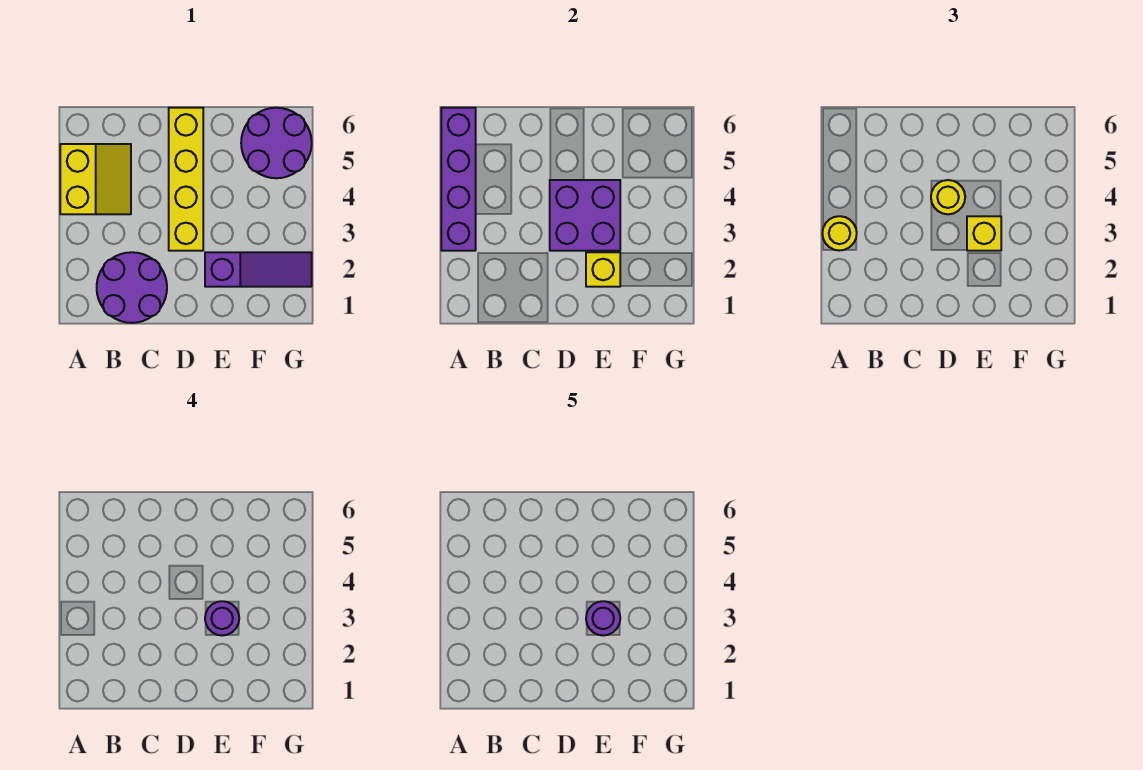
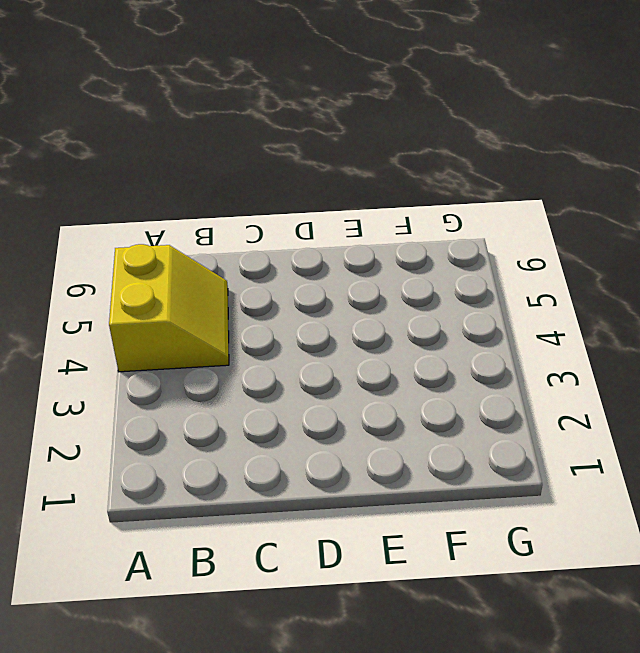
none -> purple 2x2 round brick [97,252,167,323]
none -> yellow 1x4 brick [169,108,203,251]
none -> purple 1x3 slope [205,252,312,287]

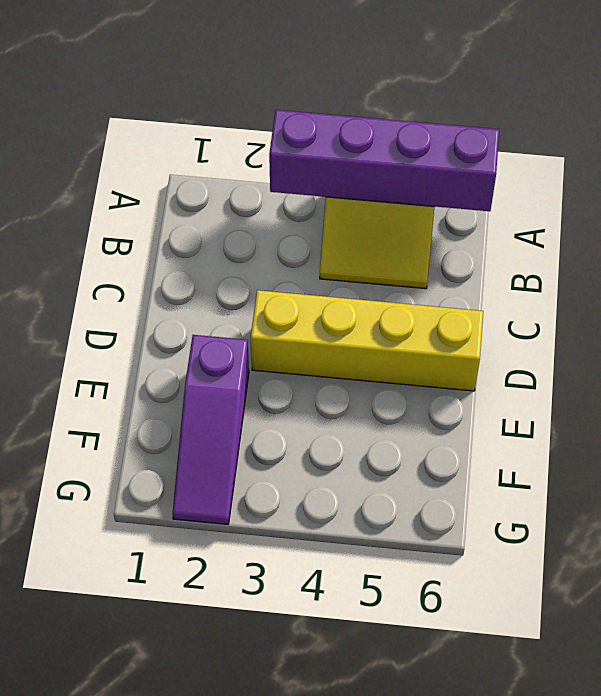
none -> purple 2x2 round brick [97,252,167,323]
none -> purple 2x2 round brick [241,108,312,178]
none -> purple 2x2 brick [550,180,620,251]

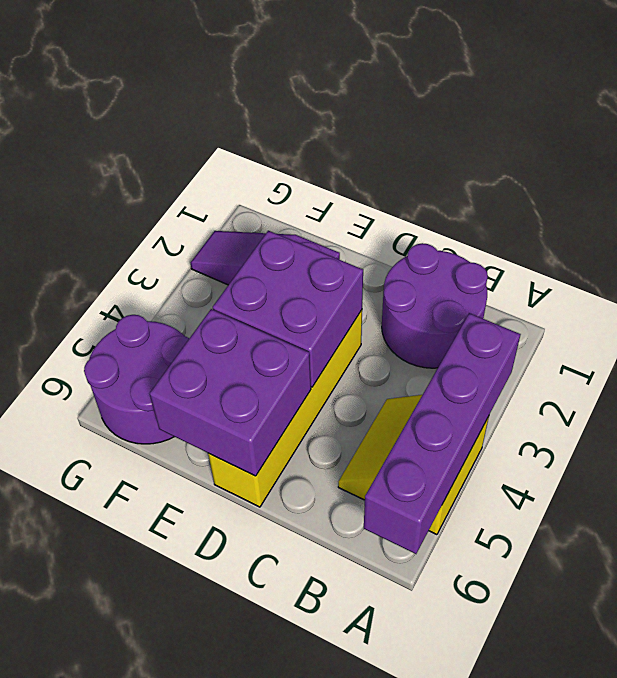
purple 2x2 brick [150,309,311,476] -> none
none -> yellow 1x1 brick [586,252,620,287]
none -> yellow 1x1 round brick [822,216,857,251]
none -> yellow 1x1 round brick [931,180,965,214]

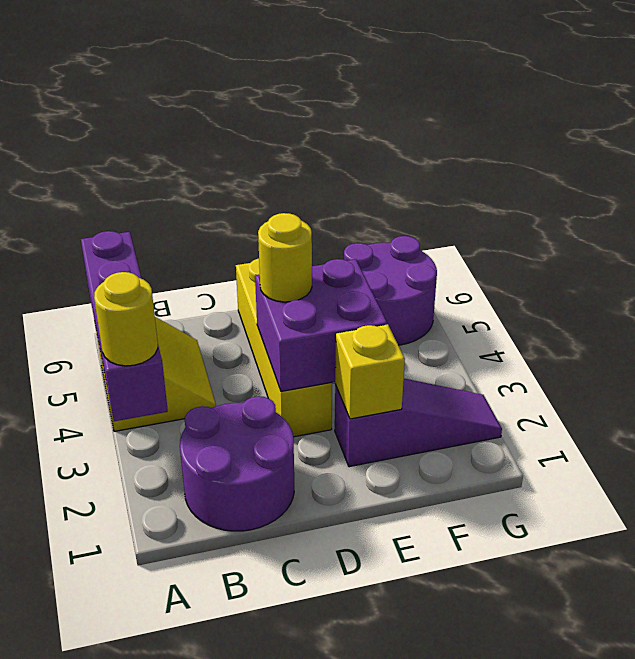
none -> yellow 1x1 brick [967,216,1001,251]
none -> purple 1x1 round brick [205,601,239,636]
none -> purple 1x1 round brick [586,601,620,636]

